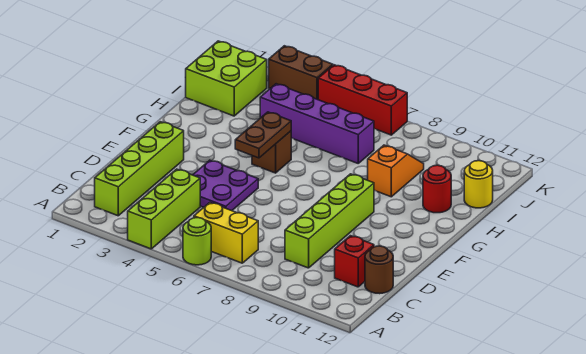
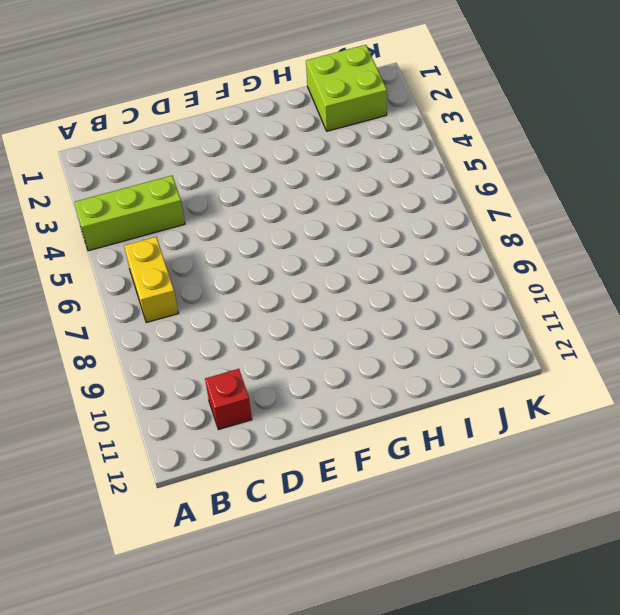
none -> lime 1x1 round brick [183,218,211,265]
none -> lime 1x4 brick [95,122,184,216]
none -> lime 1x4 brick [285,174,374,268]

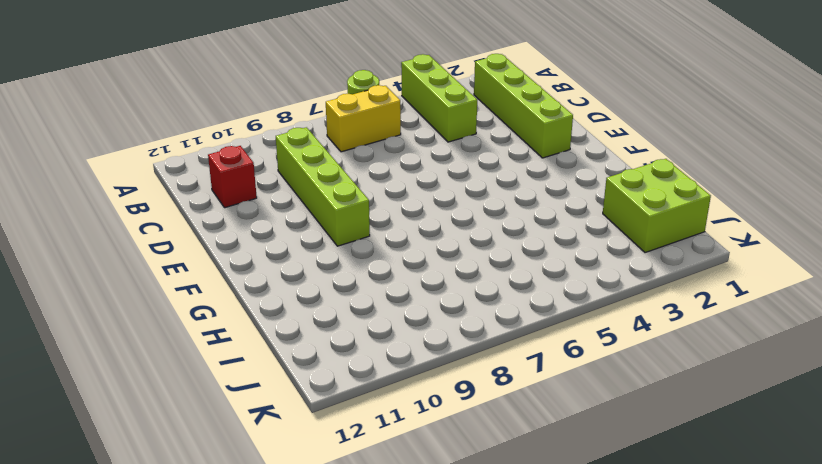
none -> brown 1x1 round brick [365,246,393,294]
none -> purple 2x2 plate [193,160,258,211]
none -> brown 1x1 brick [252,131,291,173]

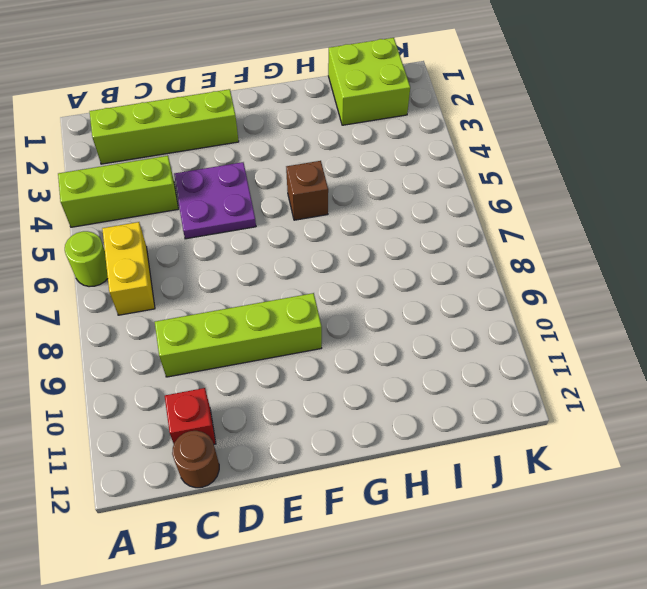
none -> orange 1x2 slope [368,145,424,197]
none -> red 1x1 round brick [423,165,451,213]
none -> purple 1x4 brick [260,84,374,163]

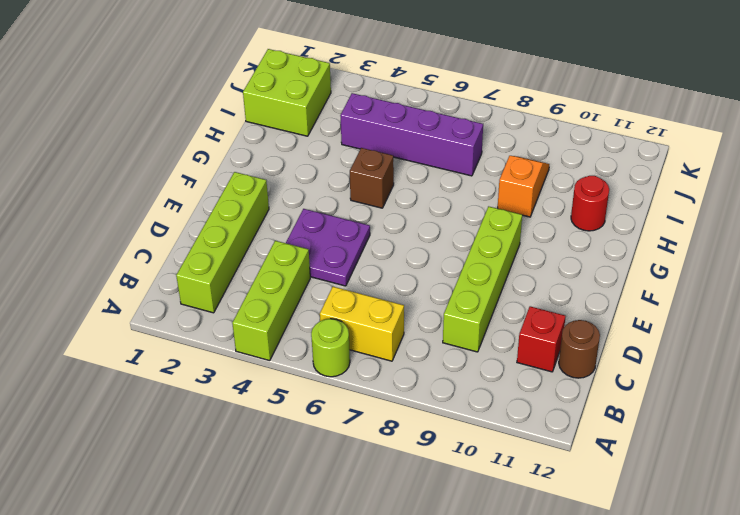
none -> yellow 1x1 round brick [464,161,493,208]
none -> brown 1x2 brick [269,46,333,100]
none -> red 1x3 brick [318,65,407,135]

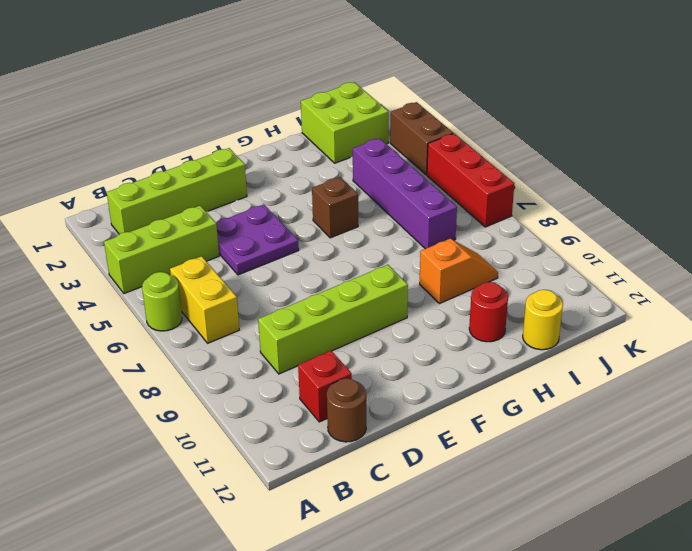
none -> brown 1x2 plate [235,112,291,158]

